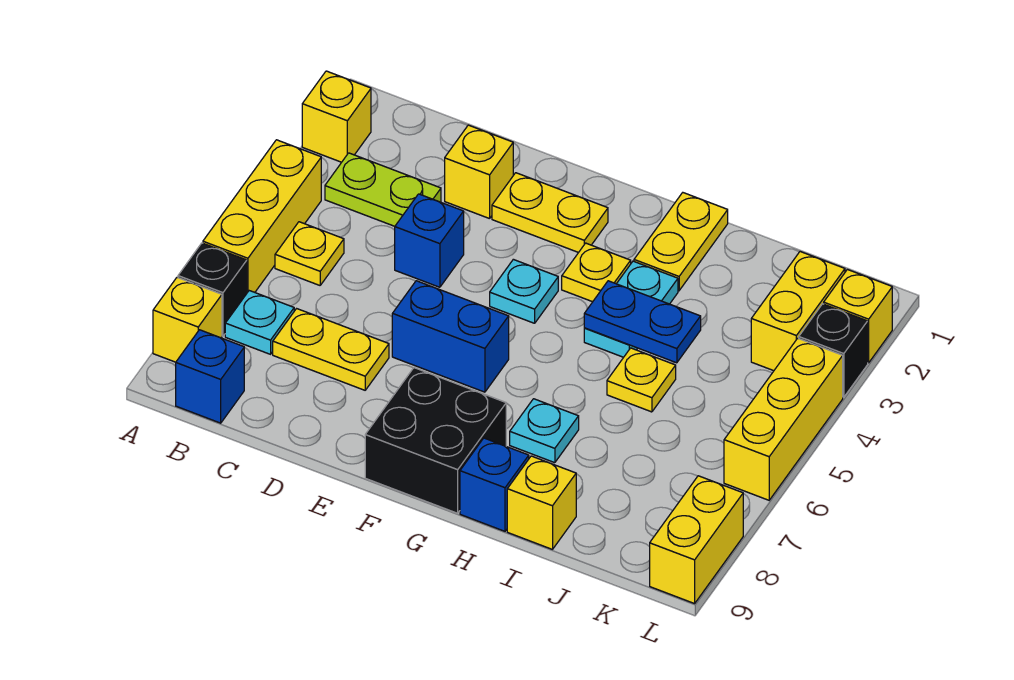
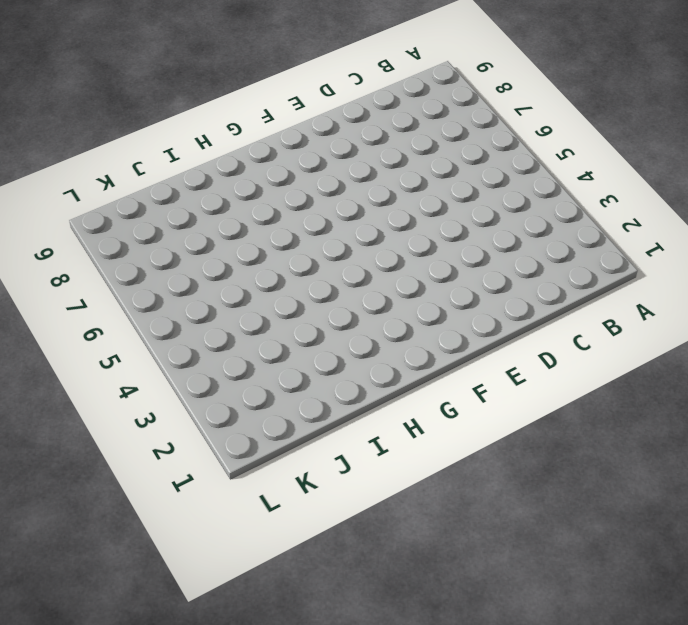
none -> yellow 1x1 brick [302,71,371,162]
none -> yellow 1x3 brick [203,140,321,293]
none -> black 1x1 brick [178,243,247,336]

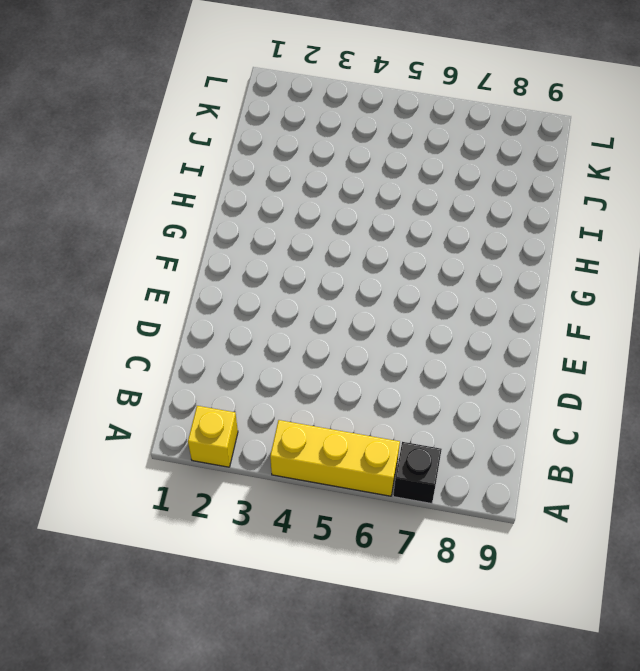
none -> yellow 1x1 brick [153,277,222,362]
none -> lime 1x2 plate [325,153,441,226]
none -> yellow 1x1 plate [275,222,344,285]

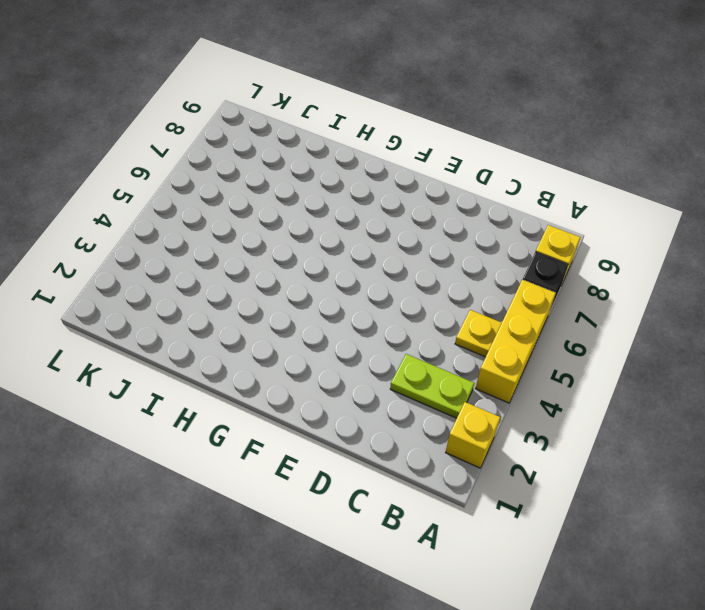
none -> cyan 1x1 plate [225,291,294,354]
none -> blue 1x1 brick [176,330,244,423]
none -> yellow 1x2 plate [273,309,389,390]

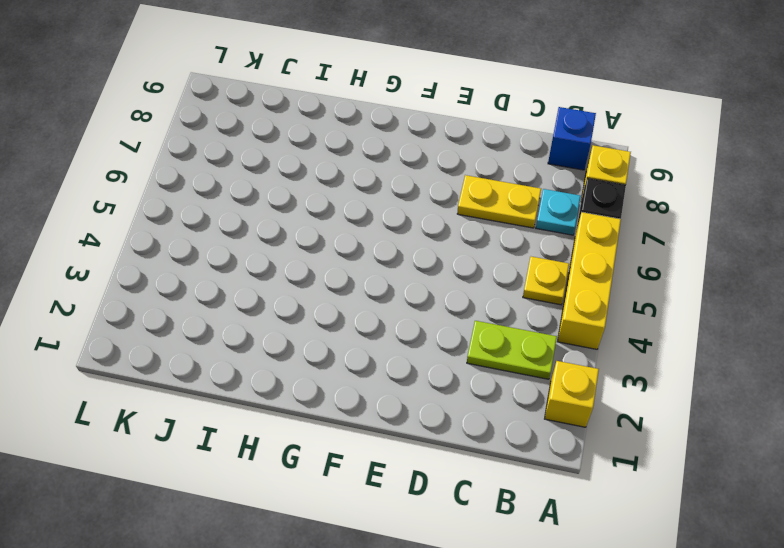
none -> yellow 1x1 brick [445,125,513,219]
none -> blue 1x1 brick [395,194,464,287]
none -> yellow 1x2 plate [492,173,608,253]

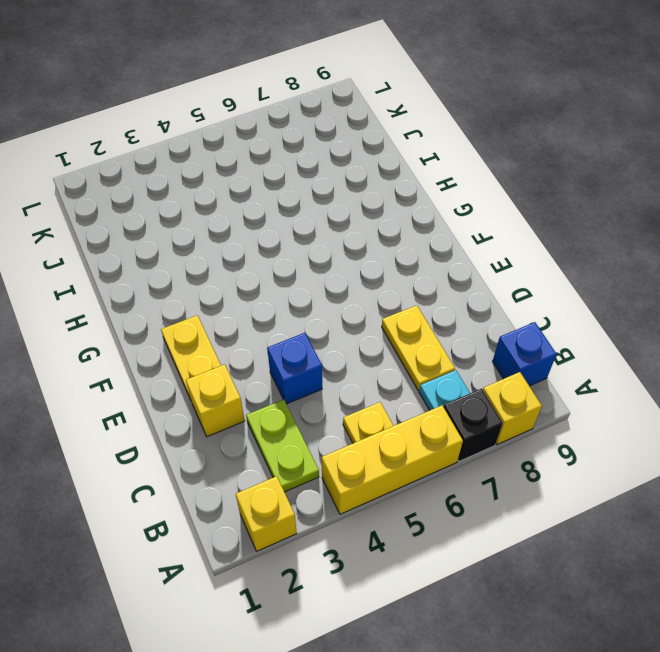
none -> blue 1x2 brick [392,281,509,392]
none -> cyan 1x1 plate [490,259,558,323]
none -> black 2x2 brick [365,368,506,513]

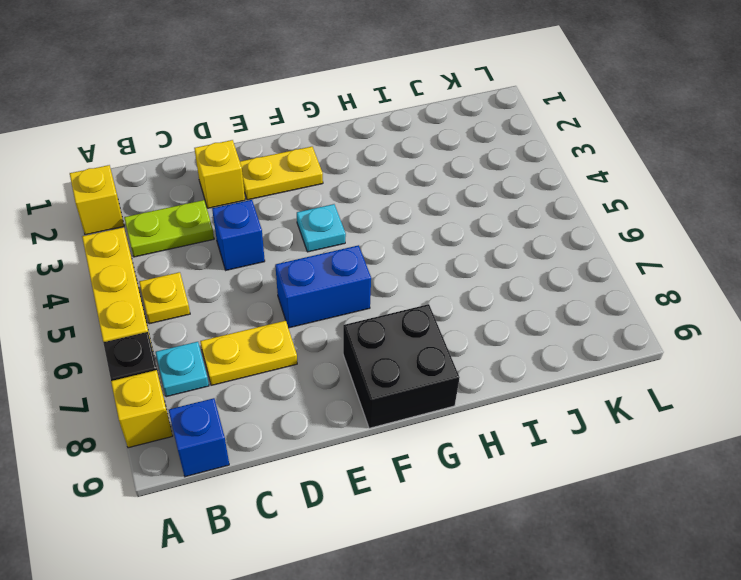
none -> yellow 1x1 plate [562,243,631,302]
none -> yellow 1x2 plate [634,193,728,291]
none -> cyan 1x2 plate [584,261,678,357]

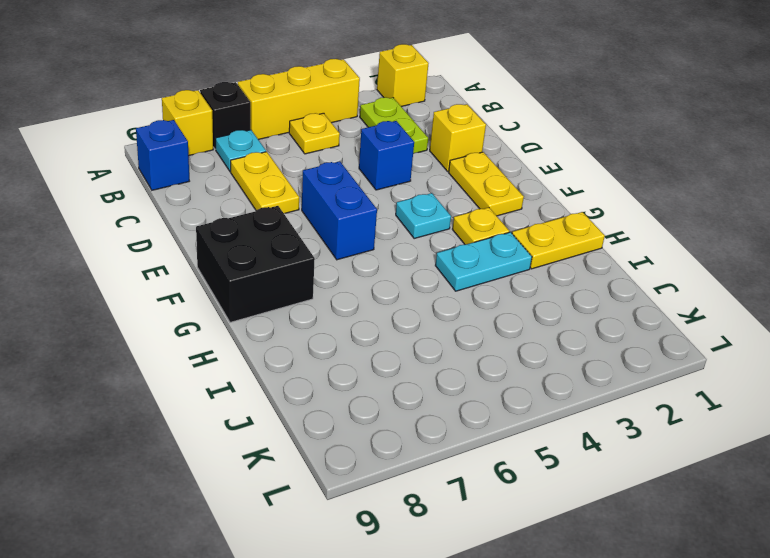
none -> cyan 1x1 plate [510,399,579,463]
none -> blue 1x1 brick [460,438,529,531]
none -> yellow 1x1 plate [607,348,676,412]

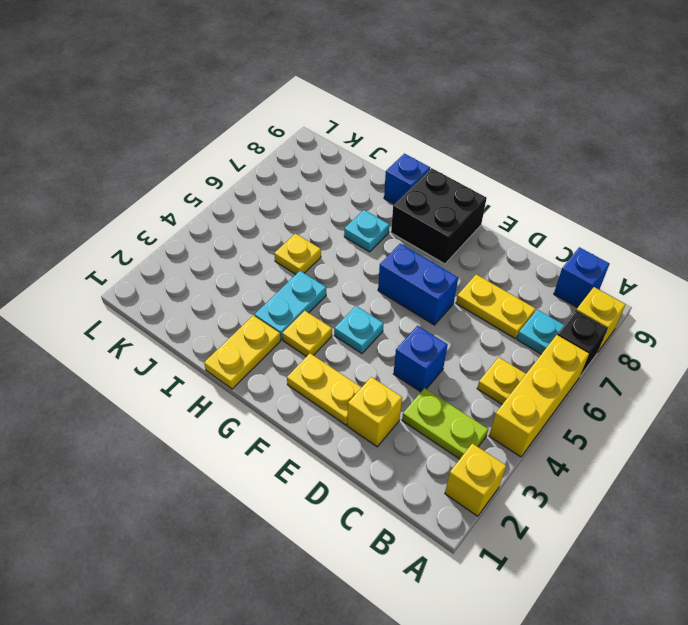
none -> yellow 1x1 brick [507,456,576,549]
none -> yellow 1x2 brick [751,252,845,371]
none -> yellow 1x1 brick [824,270,892,363]

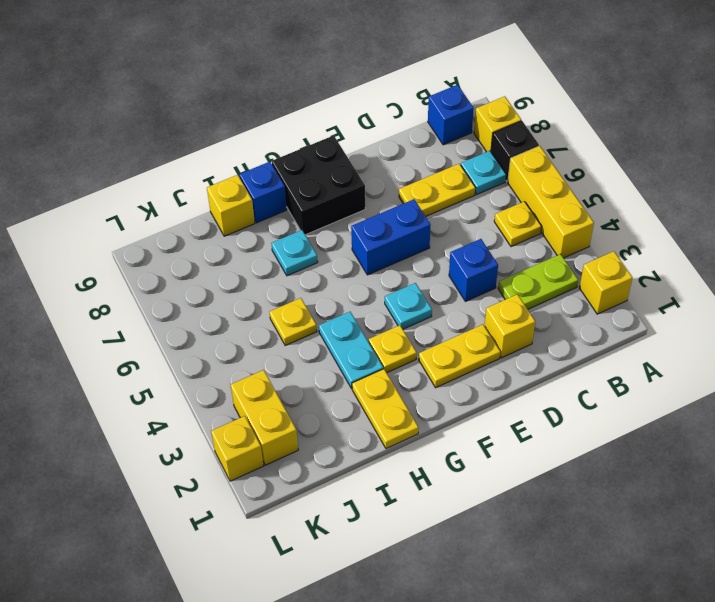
none -> black 1x1 brick [799,304,868,397]
none -> yellow 1x3 brick [724,338,843,500]
none -> yellow 1x2 brick [650,476,743,604]

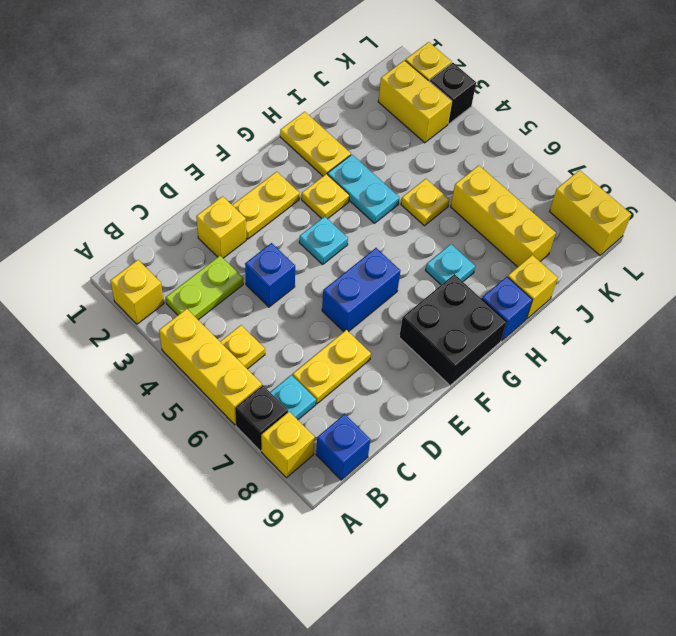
yellow 1x3 brick [451,165,556,267] -> yellow 1x3 brick moved to [724,338,843,500]
none -> blue 1x2 plate [584,281,701,363]

